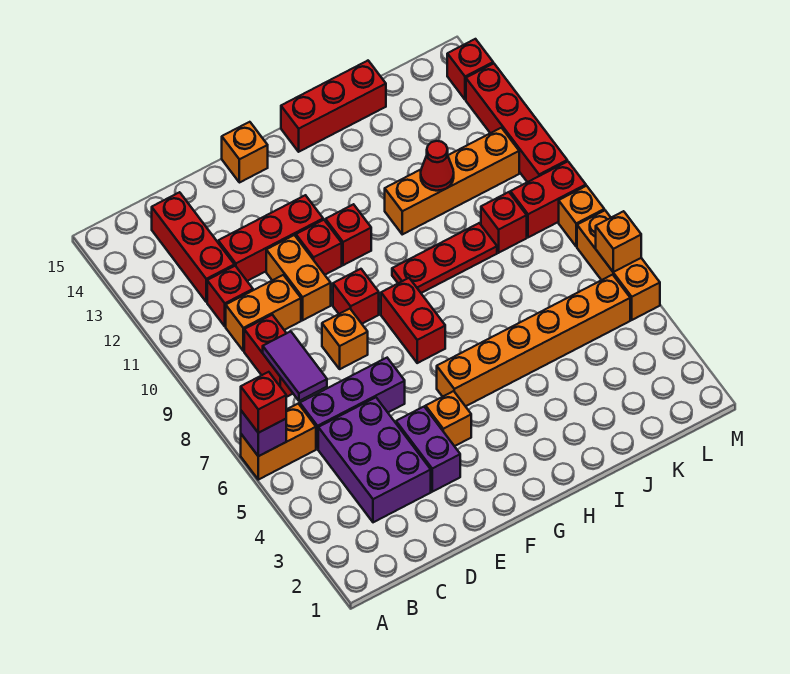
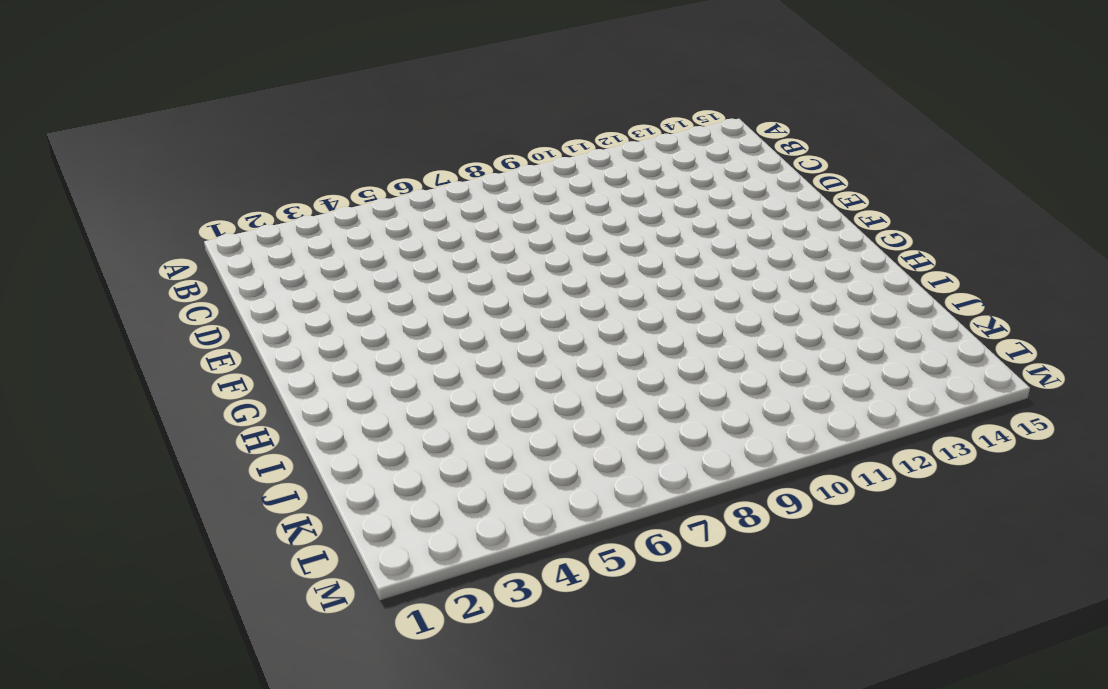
none -> orange 1x2 brick [241,404,316,480]
none -> purple 2x3 brick [318,397,431,522]
none -> purple 1x3 brick [300,358,405,449]
none -> red 1x2 brick [244,315,293,397]

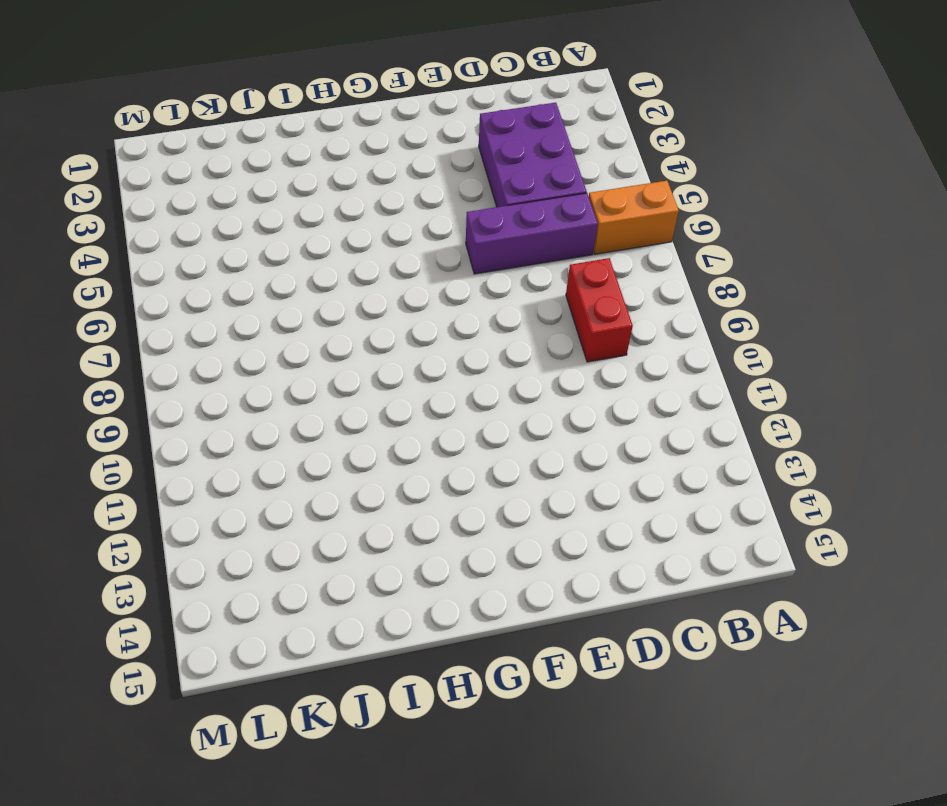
none -> orange 1x2 brick [226,275,301,351]
none -> red 1x1 brick [207,266,253,326]
none -> red 1x3 brick [152,192,234,302]
none -> red 1x3 brick [218,195,323,281]

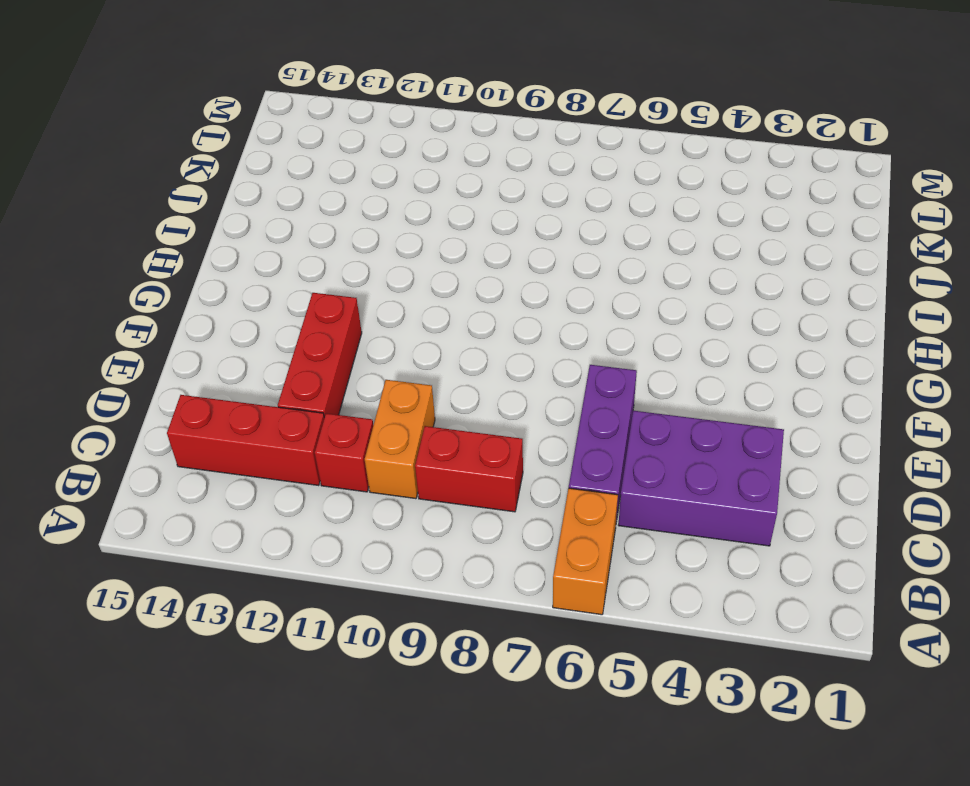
none -> purple 1x2 brick [396,407,460,492]
none -> orange 1x1 brick [322,309,368,369]
none -> orange 1x2 brick [266,235,331,320]
none -> orange 1x1 brick [426,391,471,446]

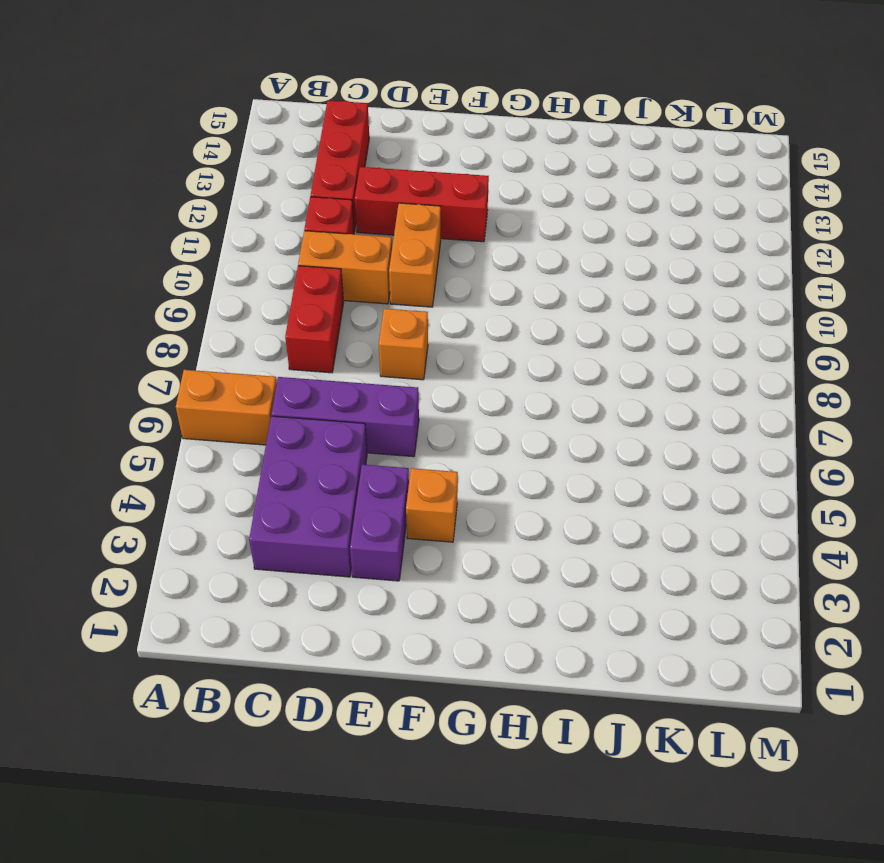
none -> red 1x1 brick [333,269,379,324]
none -> red 1x1 brick [296,220,342,275]
none -> orange 1x1 brick [222,122,268,183]
none -> orange 1x6 brick [437,275,630,406]

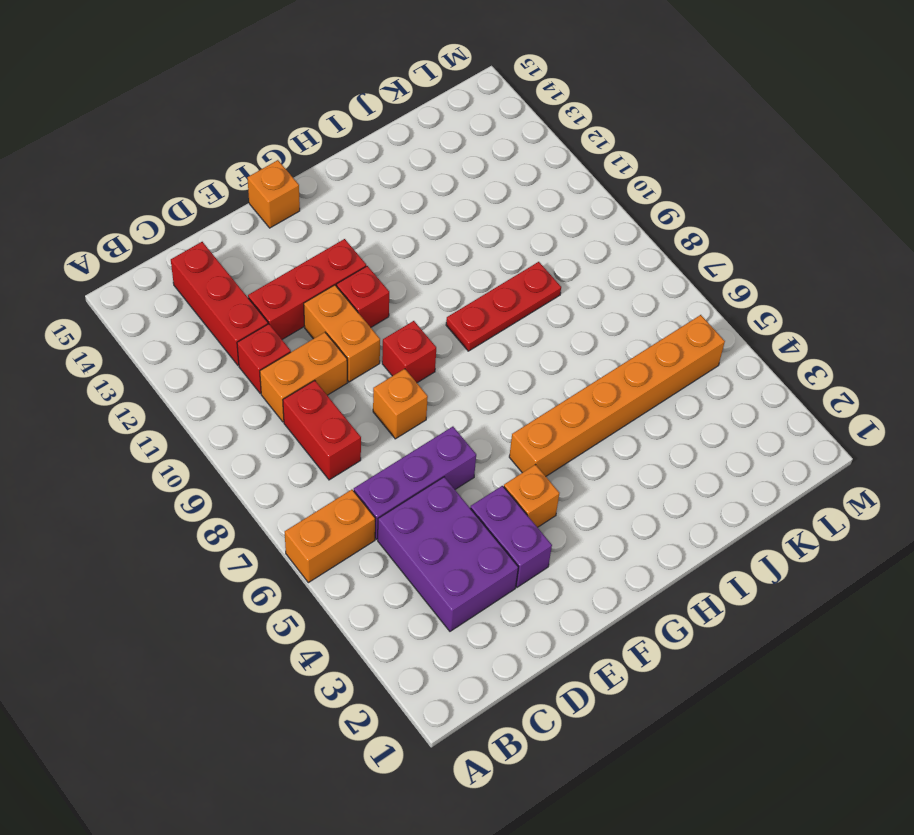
none -> red 1x2 brick [381,278,445,363]
none -> red 1x1 brick [326,204,371,265]
none -> red 1x3 brick [281,61,386,152]
none -> orange 1x4 brick [385,128,519,234]

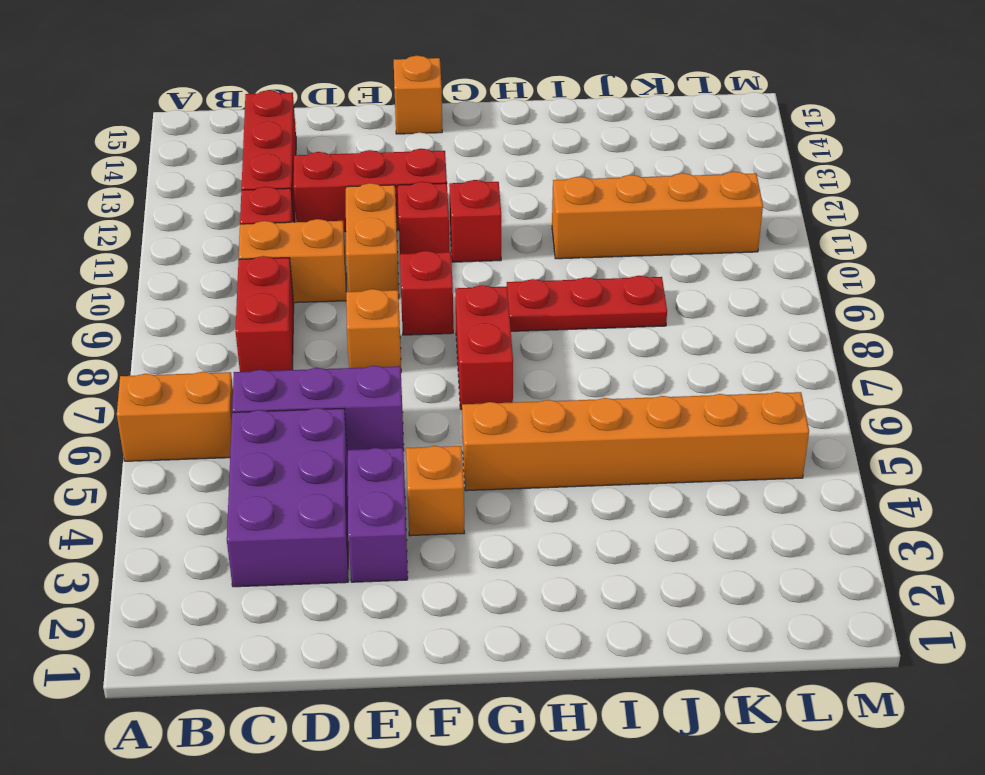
none -> red 1x3 brick [281,61,386,152]
none -> red 1x1 brick [481,192,527,253]
none -> red 1x2 brick [510,161,586,237]
none -> orange 1x3 brick [577,210,660,320]

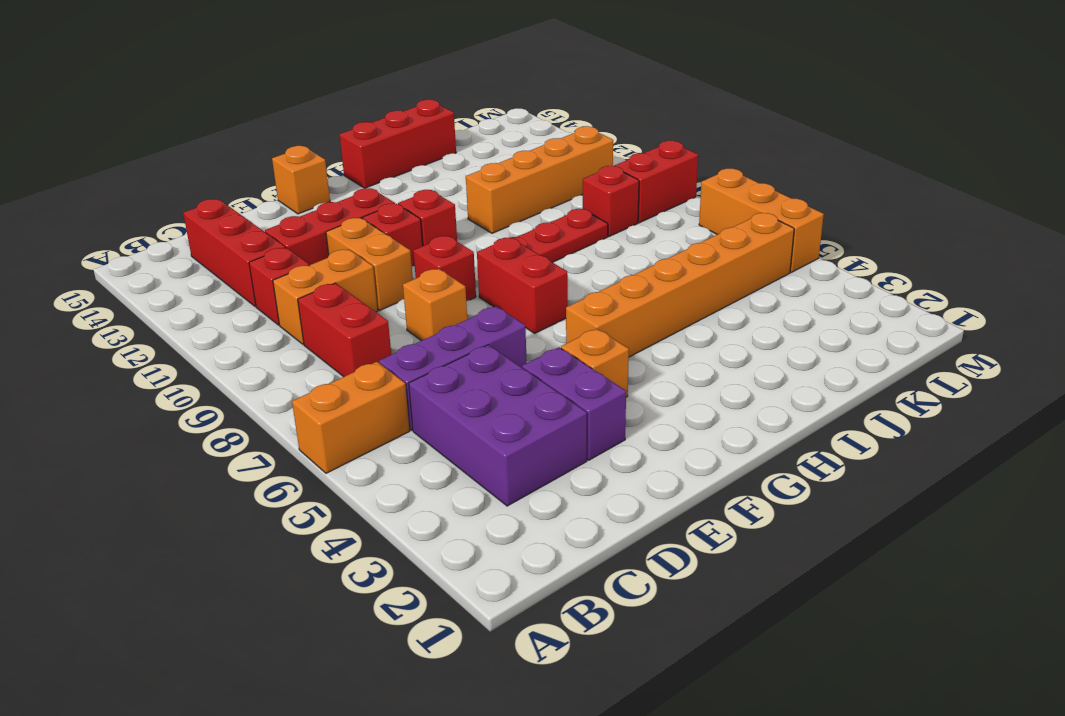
none -> orange 1x1 brick [559,186,604,246]
none -> red 1x4 brick [466,63,567,182]
none -> red 1x1 brick [447,39,493,100]
none -> purple 1x1 brick [241,411,286,456]

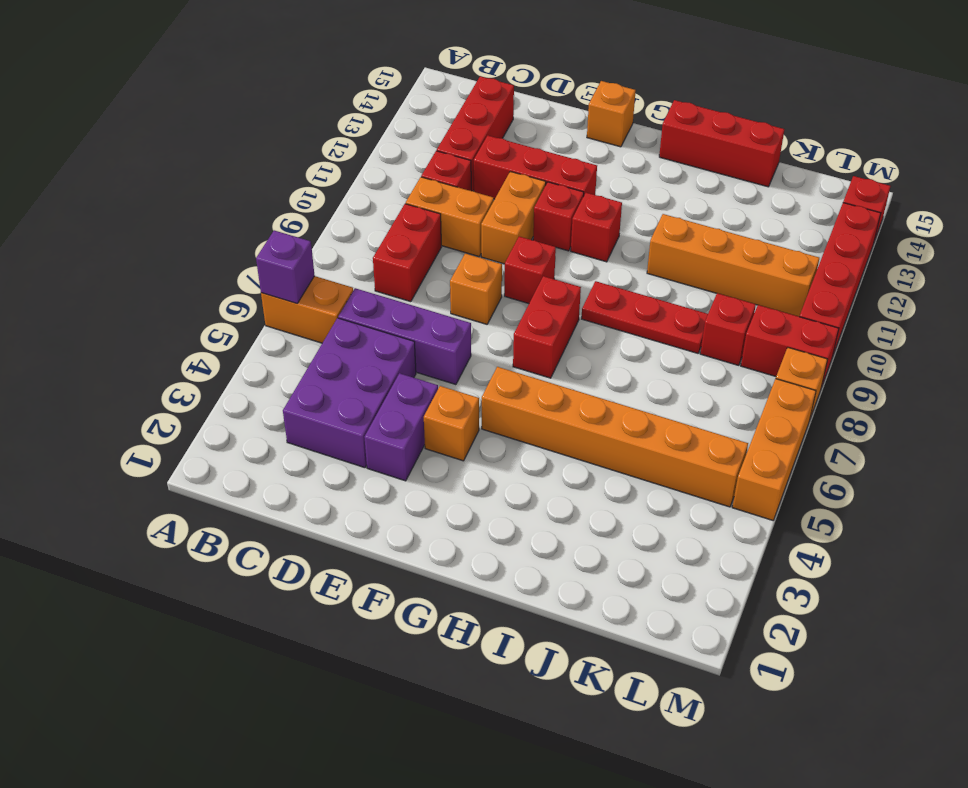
none -> purple 1x2 tile [263,331,327,401]
none -> red 1x1 cone [421,141,454,191]
none -> orange 1x1 brick [596,211,641,272]
none -> red 1x1 brick [241,372,286,433]

